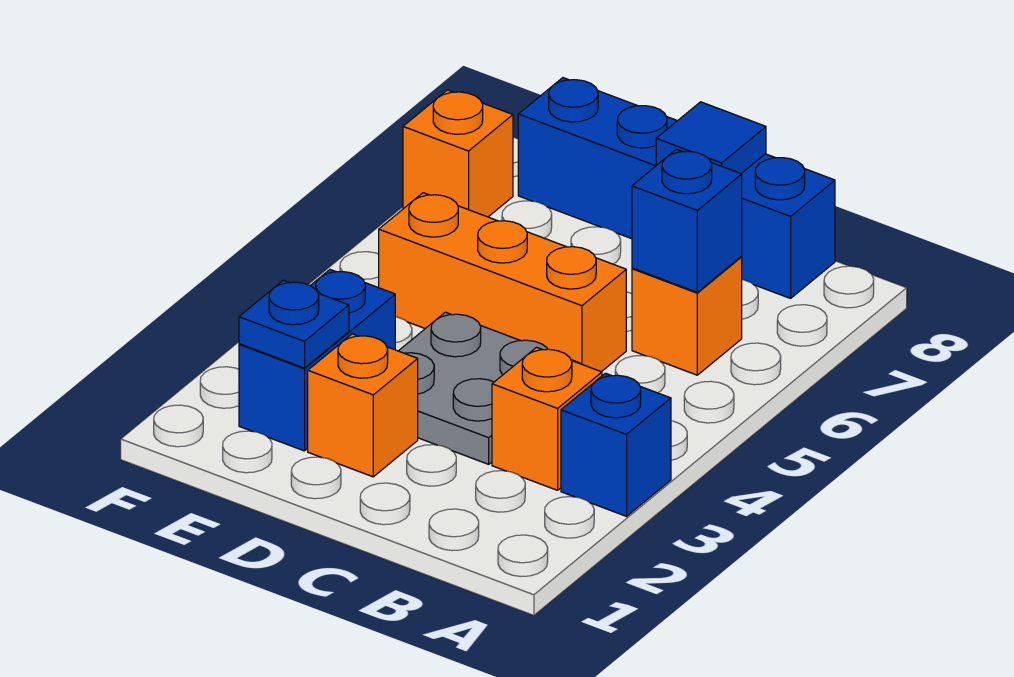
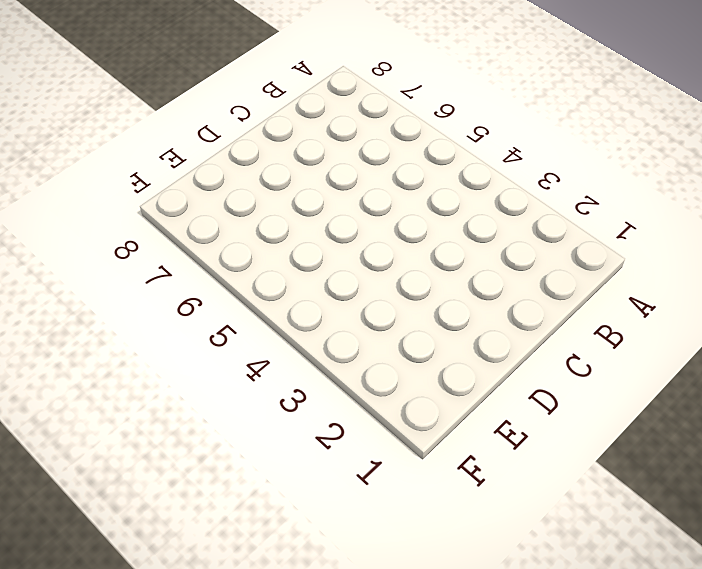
none -> blue 1x1 brick [561,373,671,516]
none -> orange 1x1 brick [492,347,602,490]
none -> orange 1x1 brick [632,257,742,375]

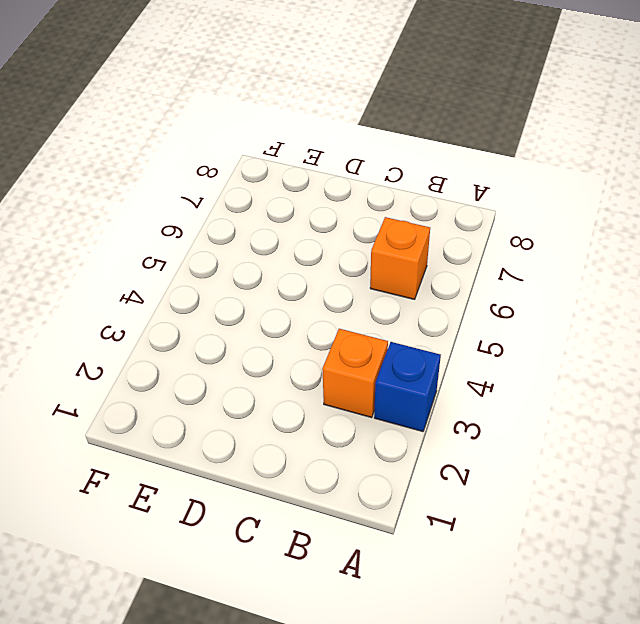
none -> blue 1x4 brick [518,78,835,298]
none -> grey 2x2 plate [399,312,579,464]
none -> orange 1x3 brick [379,193,626,372]

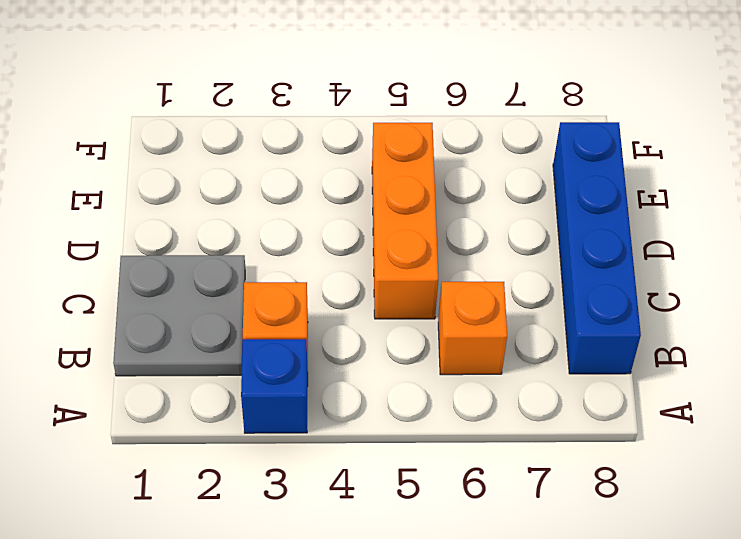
grey 2x2 plate [113,255,245,376] -> grey 2x2 plate moved to [399,312,579,464]
none -> orange 1x1 brick [308,334,418,477]
none -> blue 1x2 brick [239,270,395,451]
none -> orange 1x1 brick [403,90,513,217]

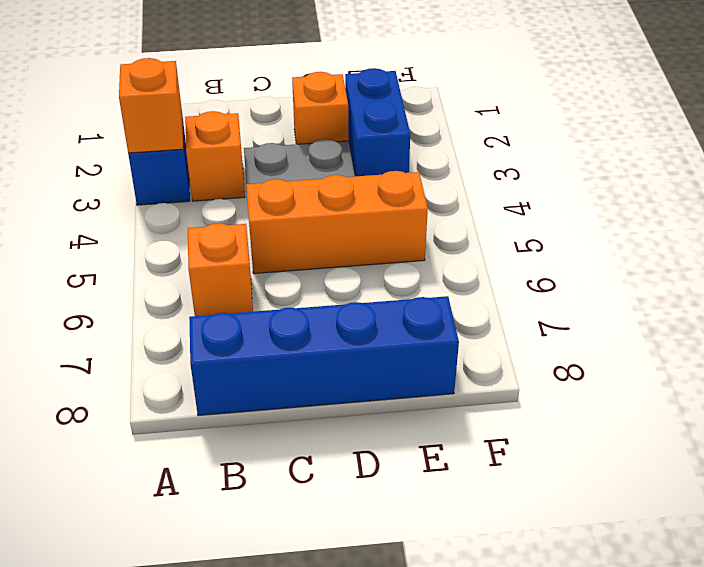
orange 1x1 brick [119,58,183,153] -> orange 1x1 brick moved to [403,90,513,217]
none -> blue 1x1 brick [632,149,742,292]
none -> blue 1x1 tile [656,102,766,174]
none -> blue 1x1 plate [239,280,349,368]

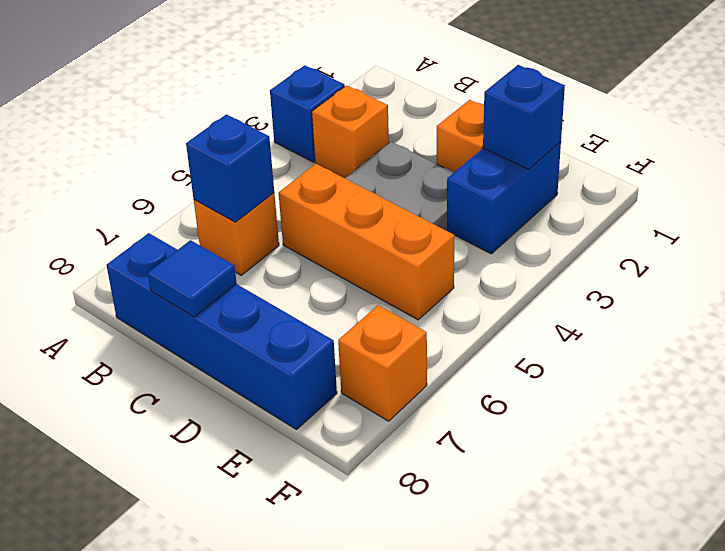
blue 1x1 brick [483,65,565,169] -> blue 1x1 plate [239,280,349,368]

